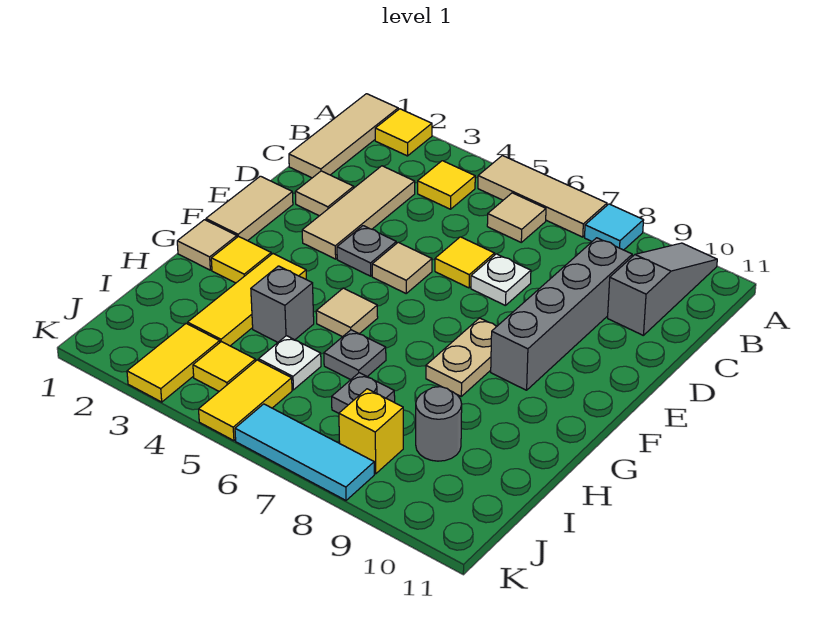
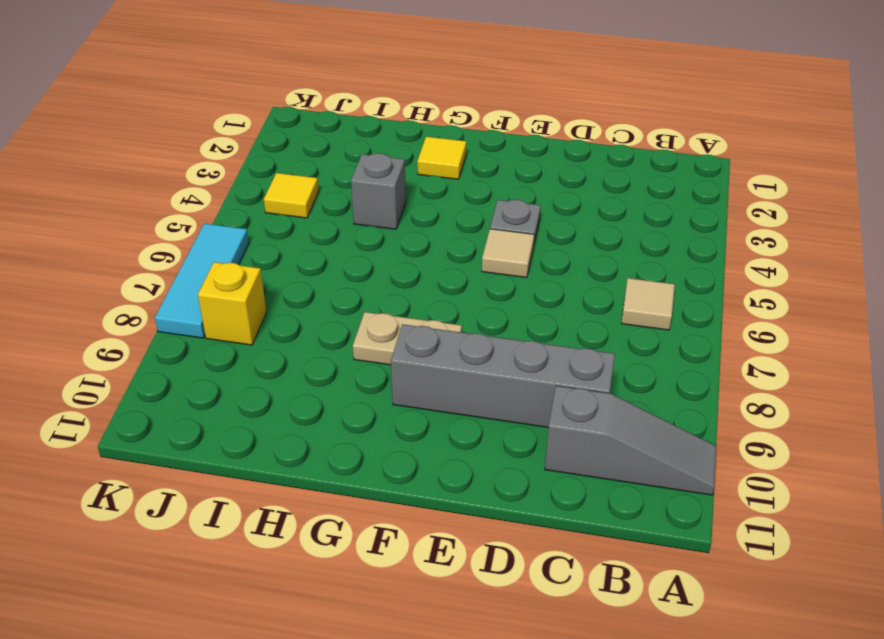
none -> tan 1x3 tile [289,94,398,178]
none -> yellow 1x1 tile [375,109,432,156]
none -> tan 1x3 tile [478,155,607,237]
none -> cyan 1x1 tile [585,204,644,250]

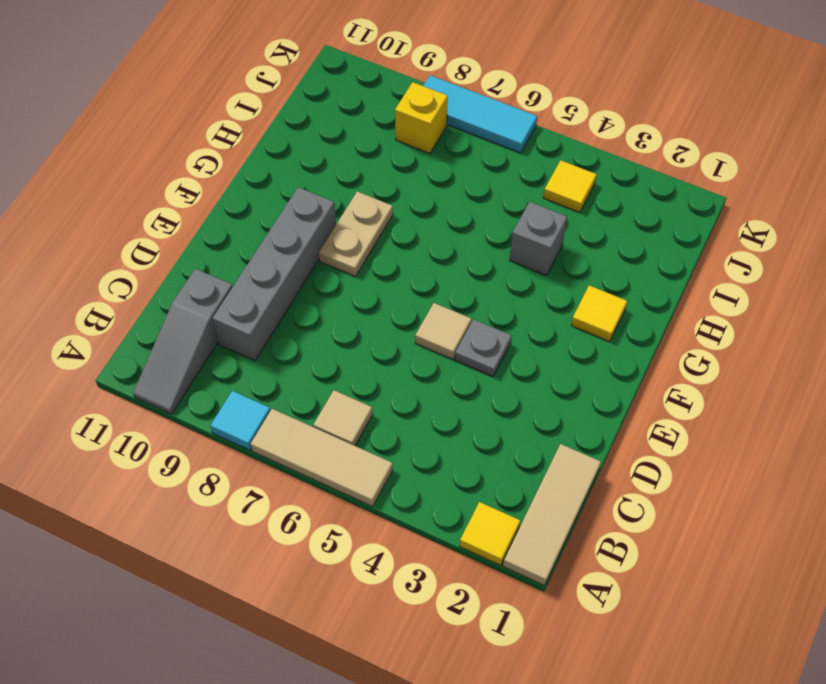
none -> yellow 1x1 tile [418,161,475,209]
none -> tan 1x3 tile [302,166,415,259]
none -> tan 1x1 tile [295,171,354,216]
none -> yellow 1x1 tile [435,237,495,288]

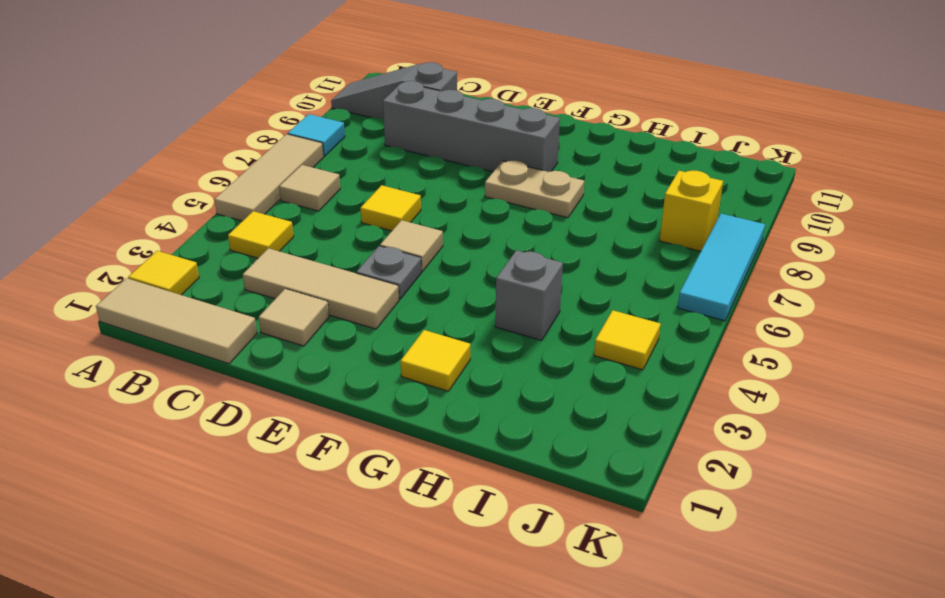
none -> white 1x1 plate [471,254,531,306]
none -> tan 1x2 tile [206,176,293,241]
none -> tan 1x1 tile [177,220,237,270]
none -> yellow 1x3 tile [188,254,306,346]

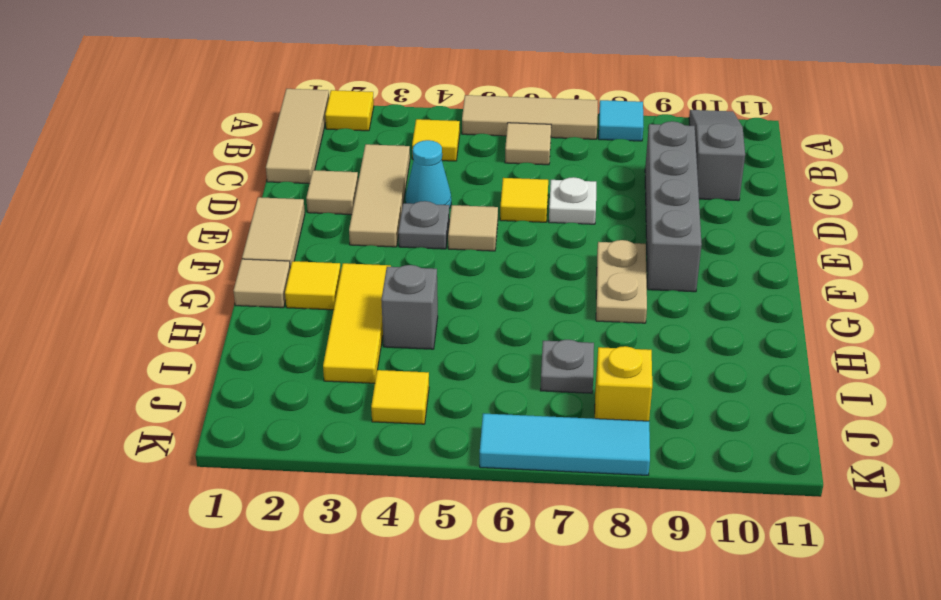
cyan 1x1 cone [406,140,451,208] -> none
none -> tan 1x1 tile [316,288,378,337]
none -> grey 1x1 plate [324,330,386,380]
none -> white 1x1 plate [259,336,321,390]
none -> grey 1x1 round brick [416,387,462,461]

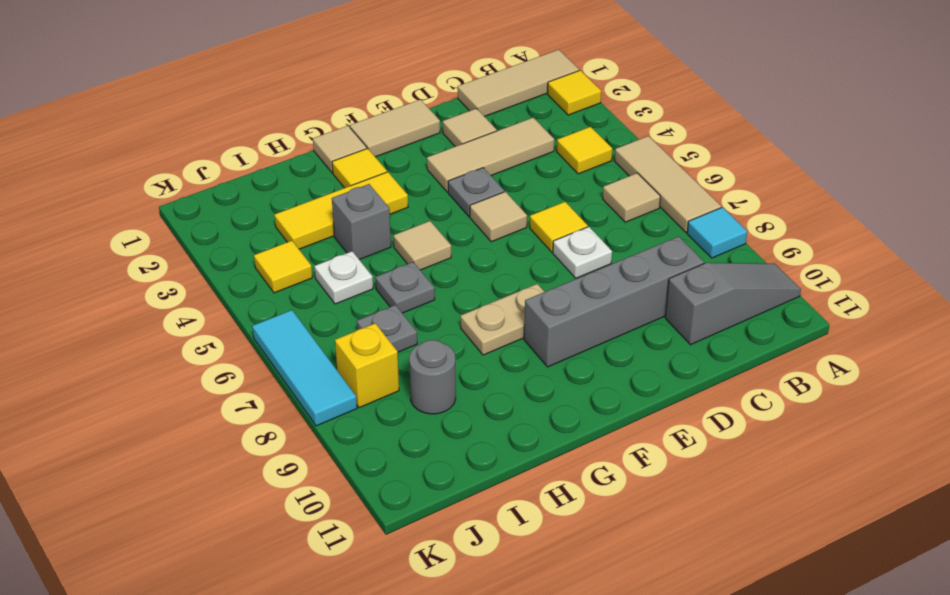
none -> yellow 1x2 tile [127,323,220,402]
none -> yellow 1x2 tile [199,360,292,441]

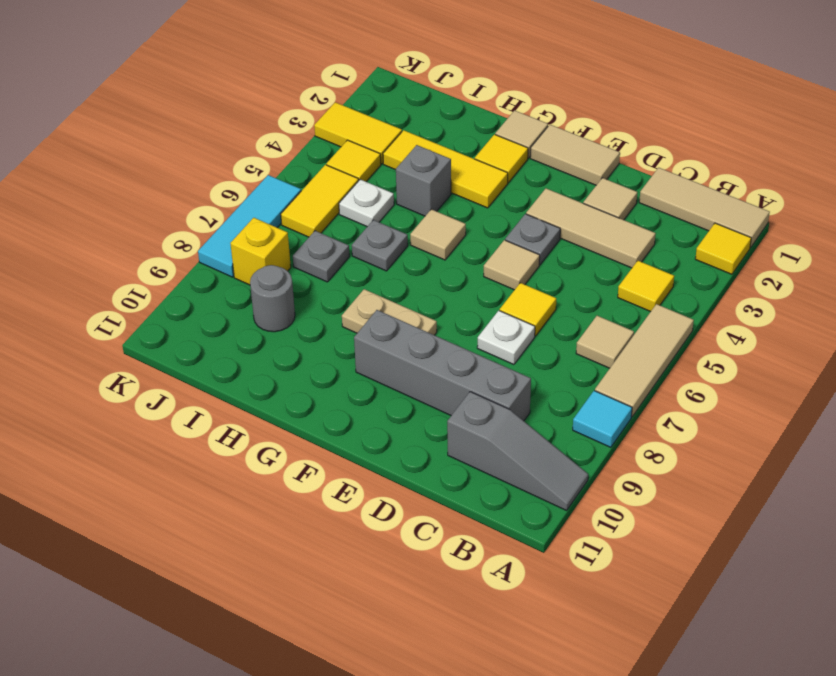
yellow 1x2 tile [281,165,359,237] -> yellow 1x2 tile turned to [199,360,292,441]

